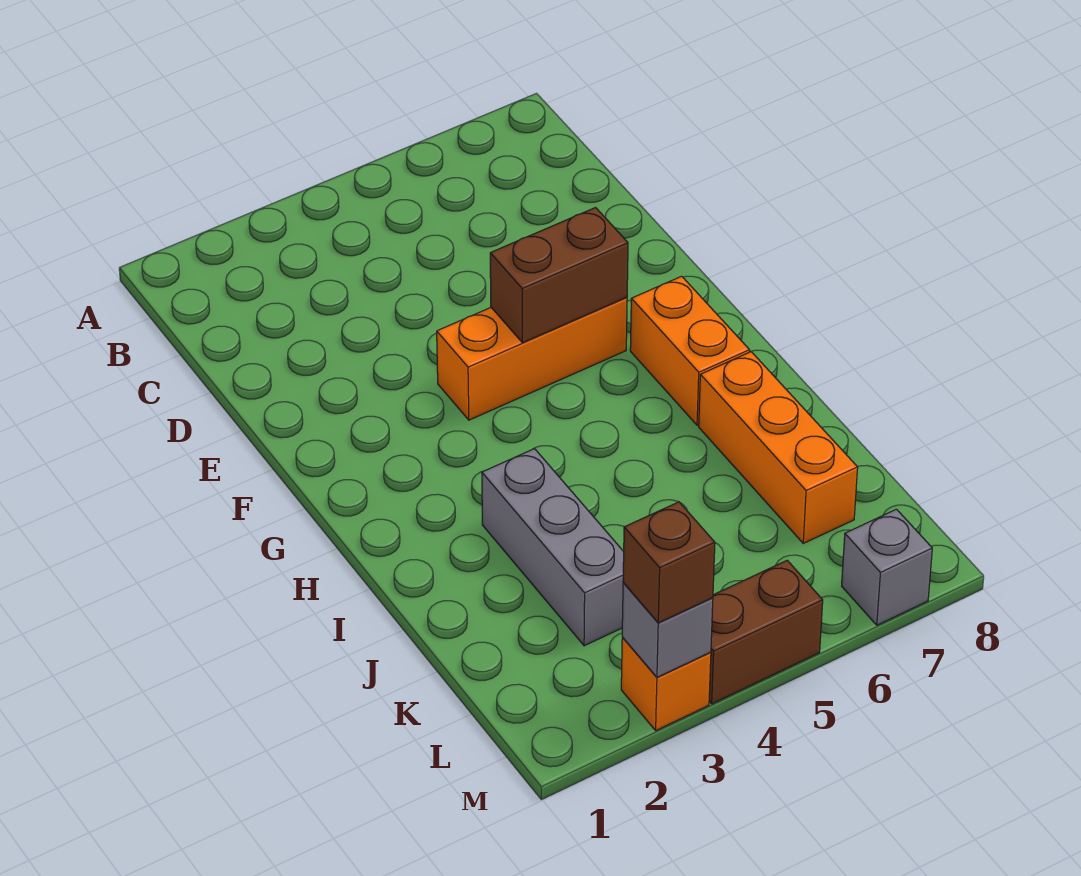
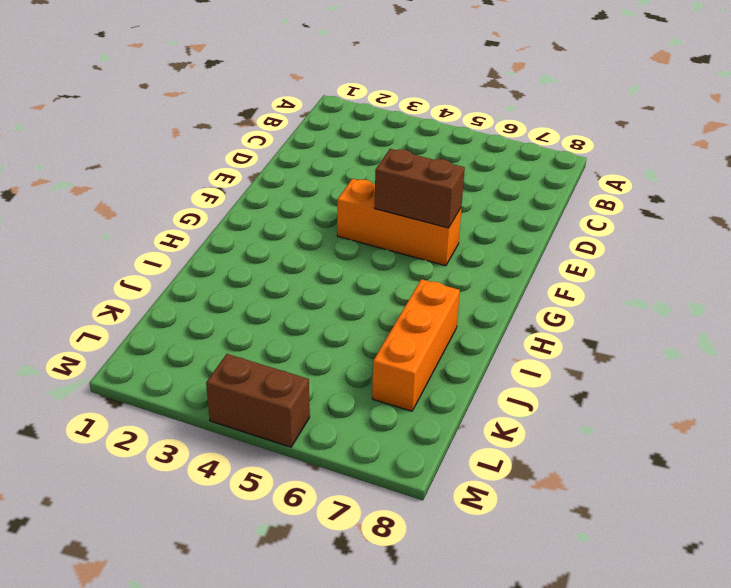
none -> orange 1x2 brick [630,276,750,425]
none -> grey 1x3 brick [482,449,624,646]

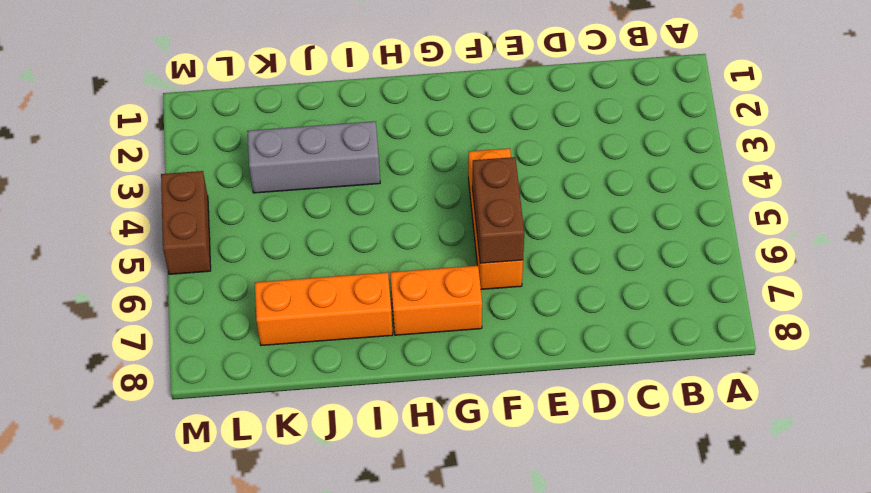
none -> orange 1x1 brick [621,637,711,730]
none -> grey 1x1 brick [842,509,932,625]

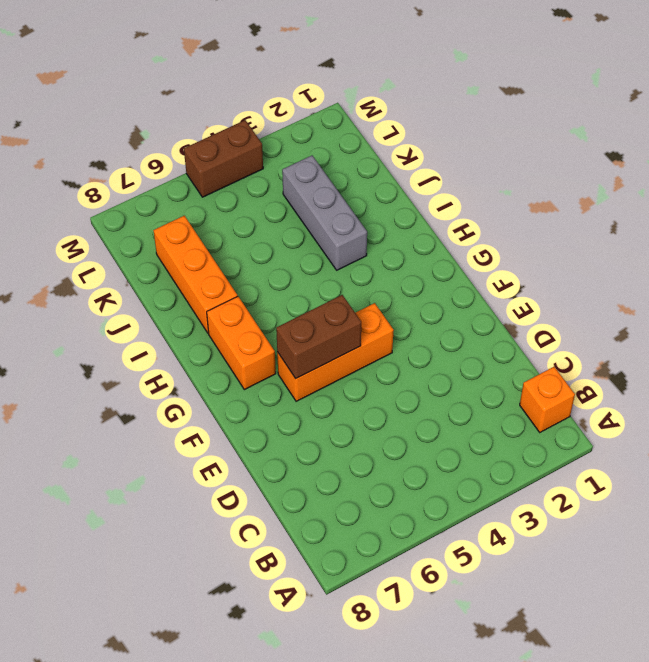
orange 1x1 brick [520,367,575,432] -> orange 1x1 brick moved to [621,637,711,730]
none -> grey 1x1 brick [842,509,932,625]
none -> grey 1x1 brick [622,583,713,677]

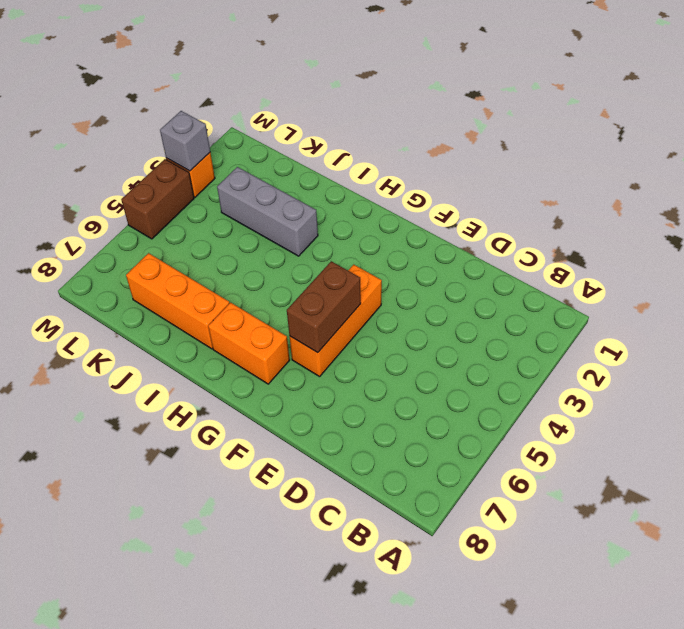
none -> grey 1x1 brick [842,509,932,625]
none -> brown 1x1 brick [623,502,715,623]

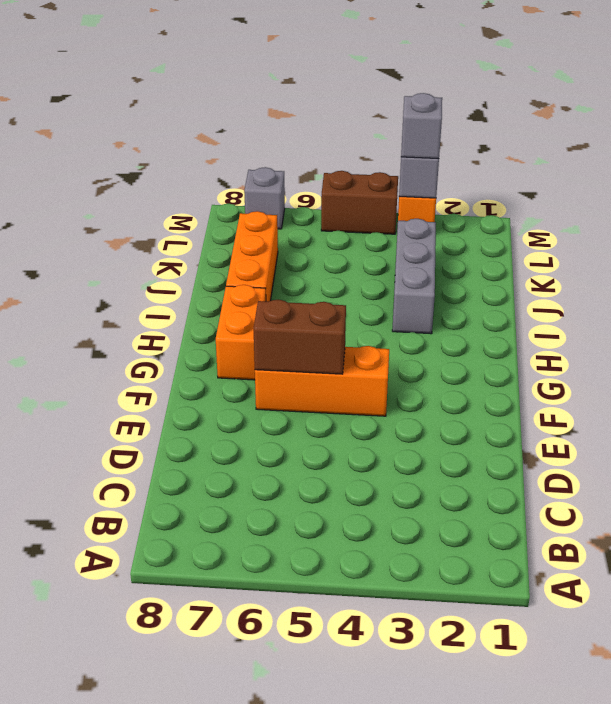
grey 1x1 brick [401,93,442,159] -> brown 1x1 brick [623,502,715,623]

